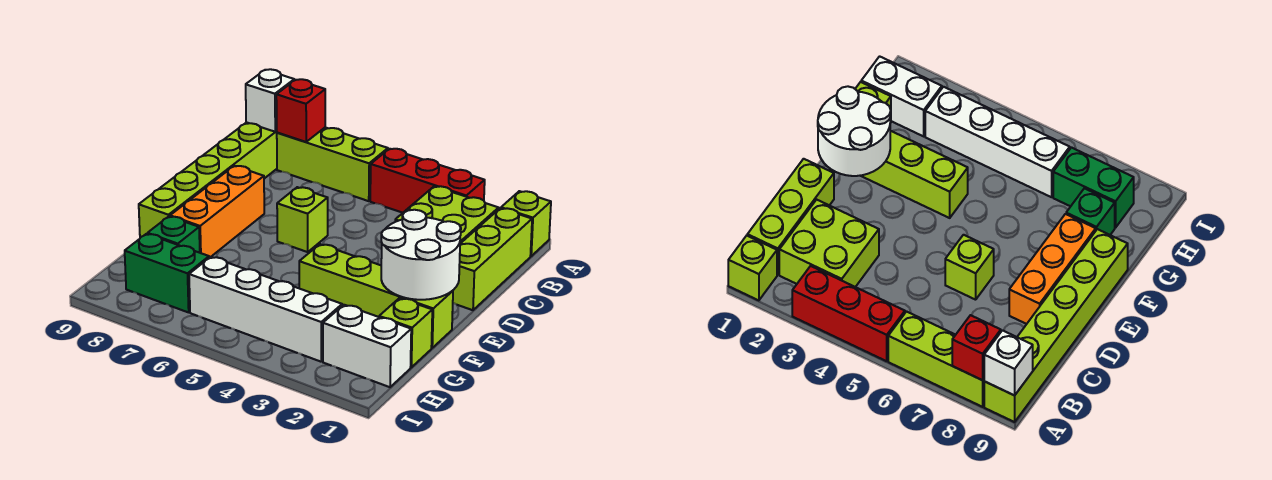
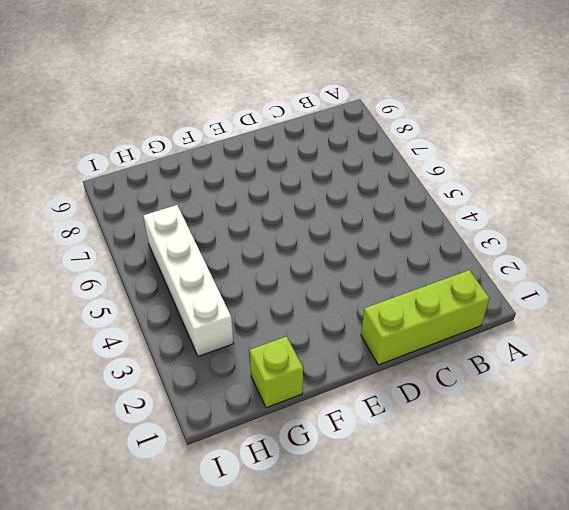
none -> lime 1x1 brick [501,191,551,256]
none -> red 1x3 brick [370,149,485,213]
none -> lime 1x3 brick [277,127,388,201]

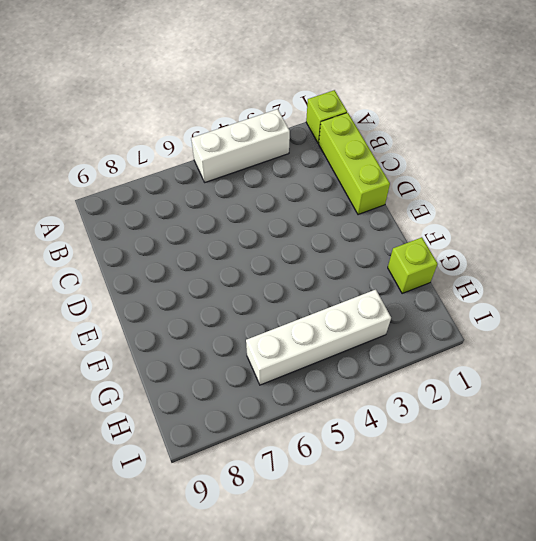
white 1x3 brick [191,109,290,182] -> red 1x3 brick [370,149,485,213]
none -> lime 1x3 brick [277,127,388,201]
none -> lime 1x6 brick [139,122,277,238]
none -> lime 2x2 brick [395,186,499,243]

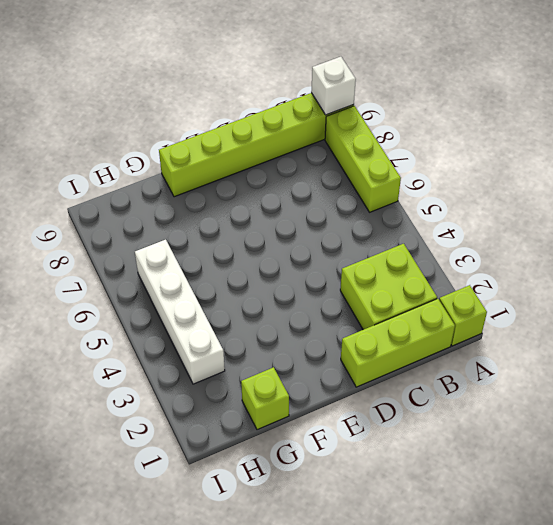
none -> red 1x3 brick [370,149,485,213]
none -> lime 1x1 brick [277,187,328,252]
none -> orange 1x3 brick [170,166,264,258]

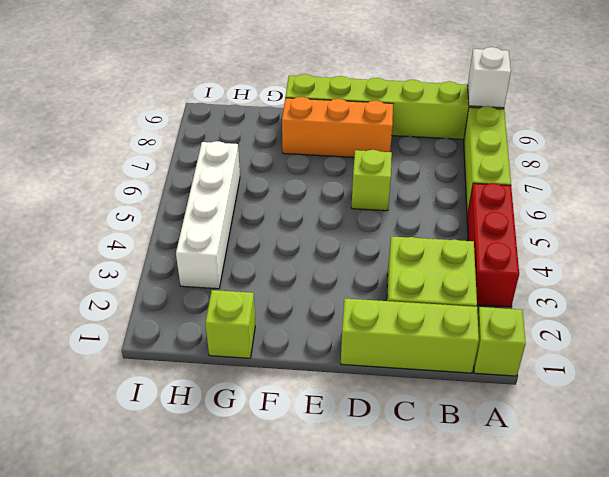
none -> lime 1x4 brick [299,244,453,348]
none -> green 1x1 brick [148,216,200,253]
none -> white 1x2 brick [323,305,411,387]

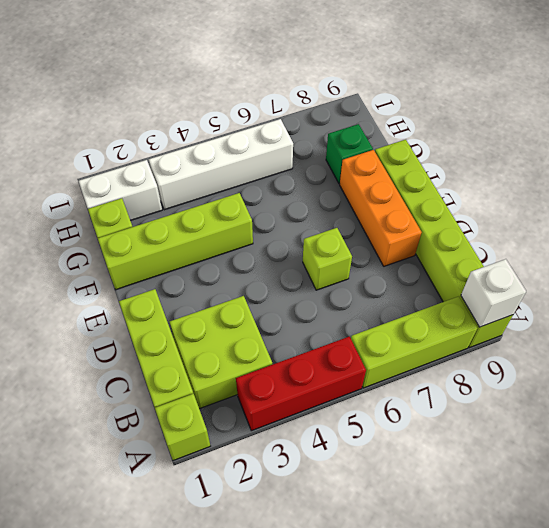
none -> green 1x2 brick [125,234,209,312]
none -> red 1x1 brick [276,79,325,142]
none -> white 2x2 round brick [381,210,461,300]

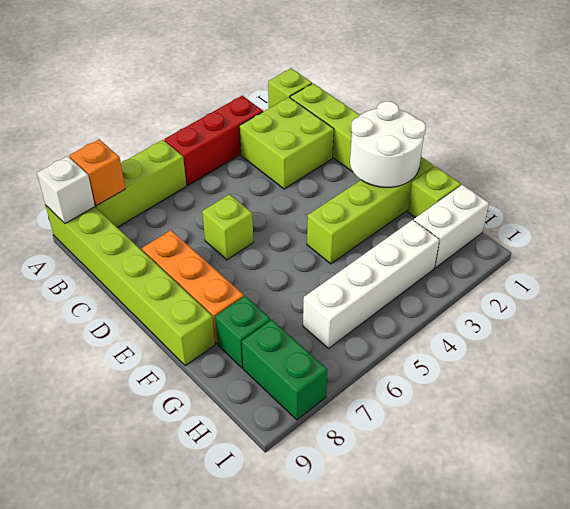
orange 1x1 brick [69,139,125,206] -> red 1x1 brick [276,79,325,142]
green 1x2 brick [242,320,328,420] -> green 1x2 brick turned to [125,234,209,312]

